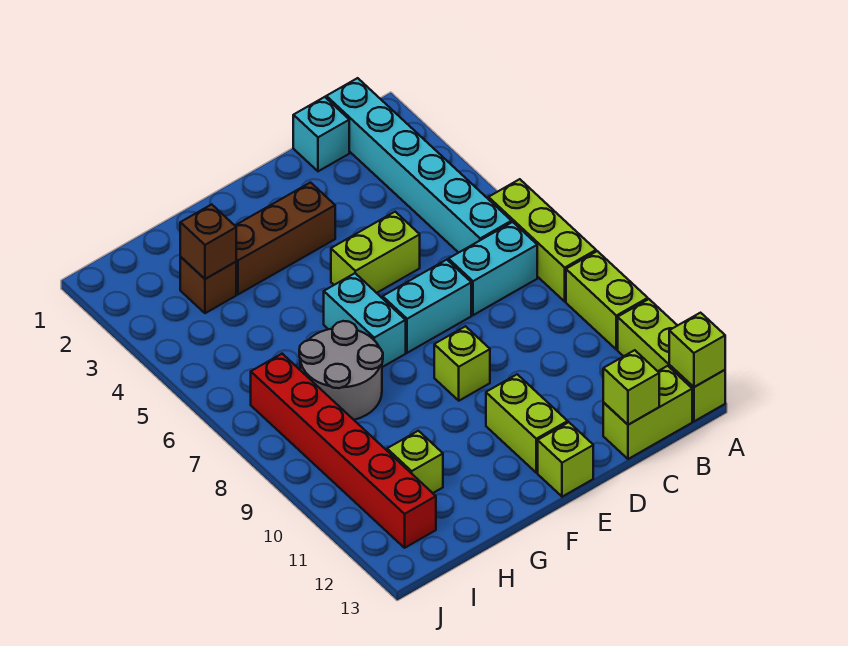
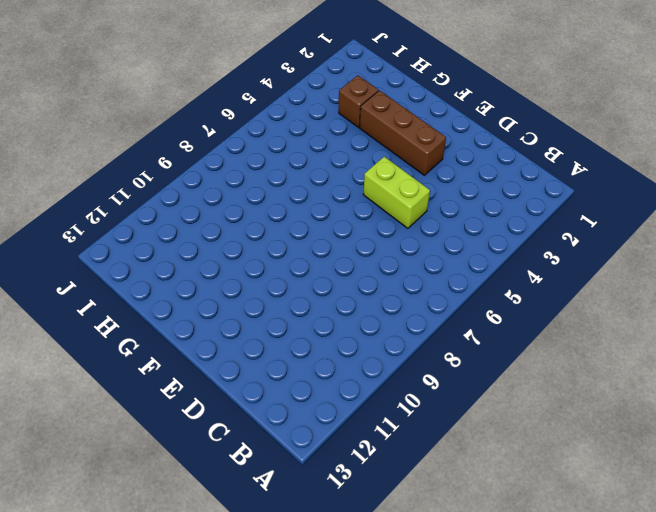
none -> lime 1x3 brick [488,179,596,301]
none -> lime 1x2 brick [566,251,648,350]
none -> lime 1x3 brick [618,299,725,421]

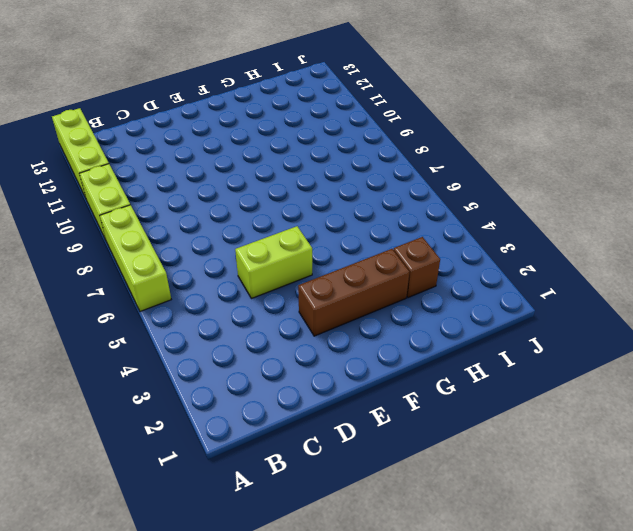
none -> cyan 1x6 brick [326,78,511,253]
none -> cyan 1x2 brick [448,222,537,315]
none -> lime 1x2 brick [603,366,692,459]

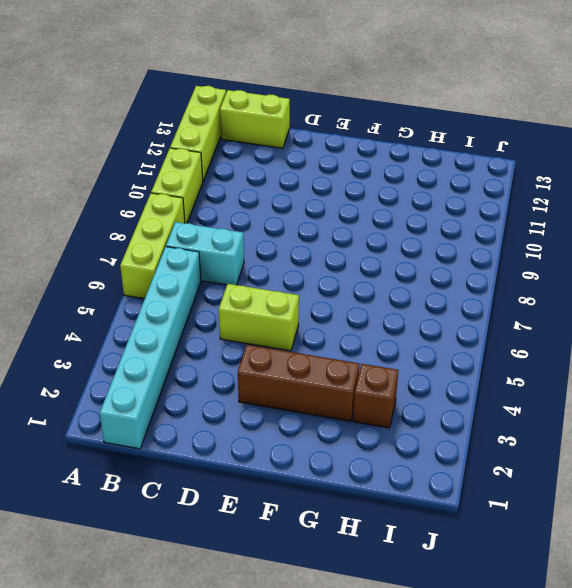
none -> cyan 1x1 brick [293,97,349,171]
none -> cyan 1x2 brick [383,260,471,353]
none -> lime 1x1 brick [434,326,490,401]

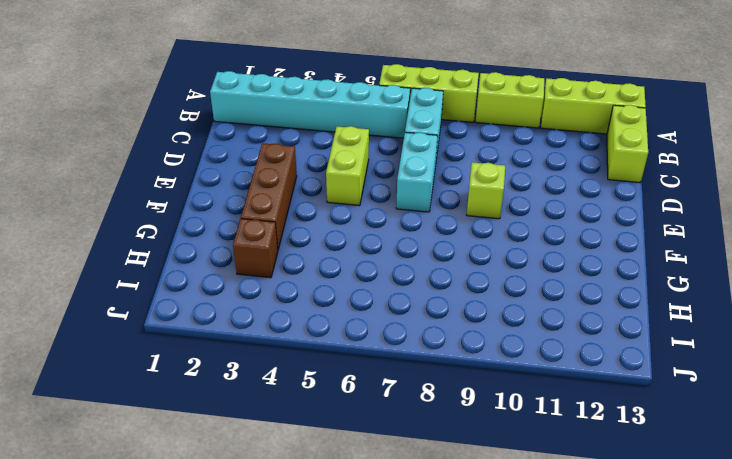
none -> cyan 1x1 brick [293,97,349,171]
none -> lime 1x2 brick [486,374,568,473]
none -> lime 1x1 brick [538,422,593,497]

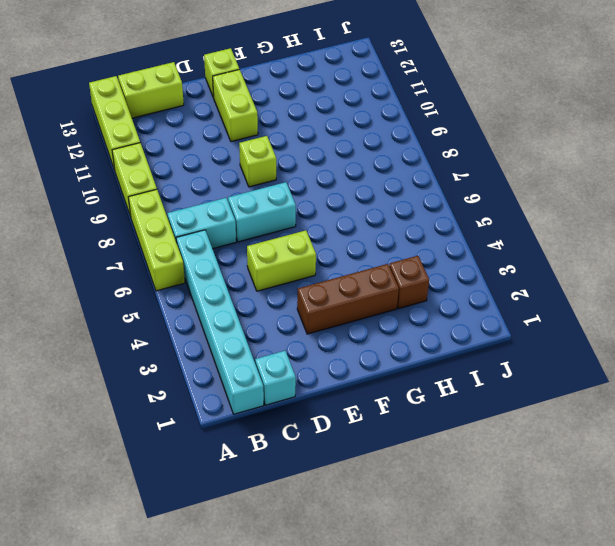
none -> cyan 1x2 brick [324,273,406,367]
none -> grey 2x2 round brick [299,321,383,420]
none -> lime 1x1 brick [387,431,443,493]

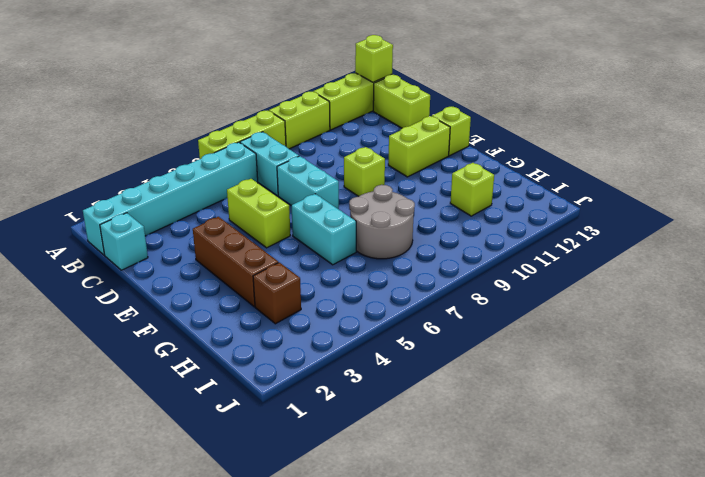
cyan 1x2 brick [291,194,356,265] -> cyan 1x2 brick turned to [324,273,406,367]
none -> red 1x6 brick [251,354,436,548]
none -> lime 1x1 brick [603,350,659,425]
none -> brown 1x1 brick [180,204,236,279]

